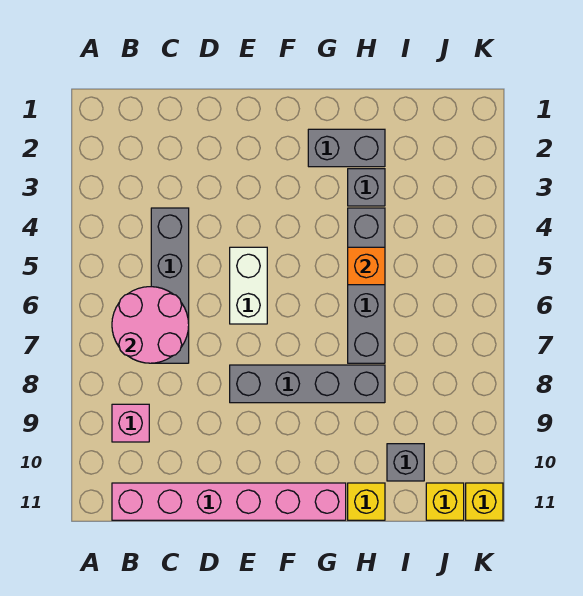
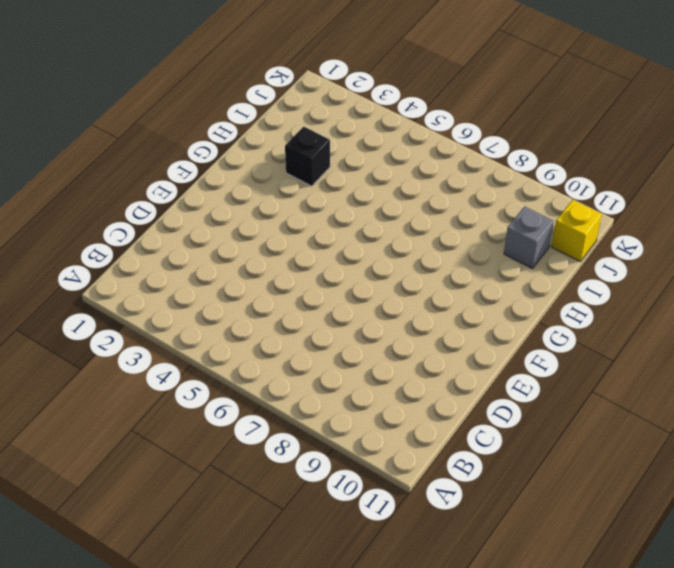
black 1x1 brick [285,127,330,186] -> grey 1x1 brick [348,169,385,206]
none -> pink 1x1 brick [112,404,149,442]
none -> pink 1x6 brick [112,483,346,520]
none -> grey 1x4 brick [151,208,189,363]

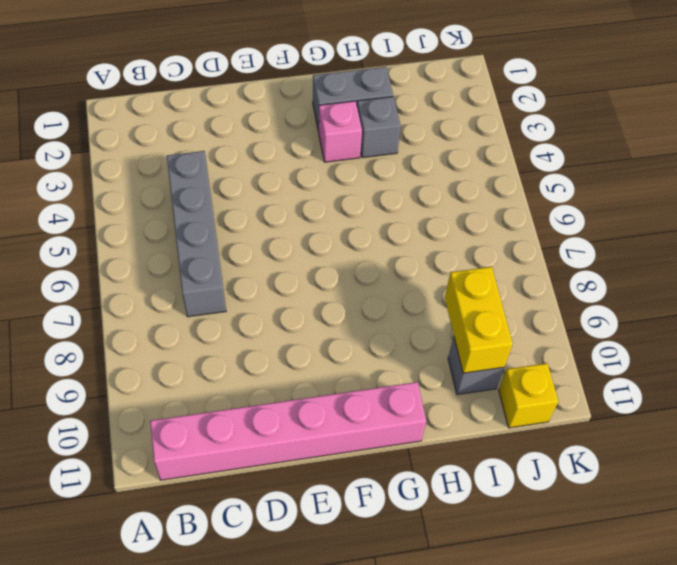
pink 1x1 brick [319,101,362,162] -> pink 1x1 brick moved to [112,404,149,442]
yellow 1x2 brick [445,267,513,373] -> none
none -> white 1x2 brick [230,247,267,324]
none -> grey 1x4 brick [230,365,385,403]
none -> grey 1x4 brick [348,208,385,363]

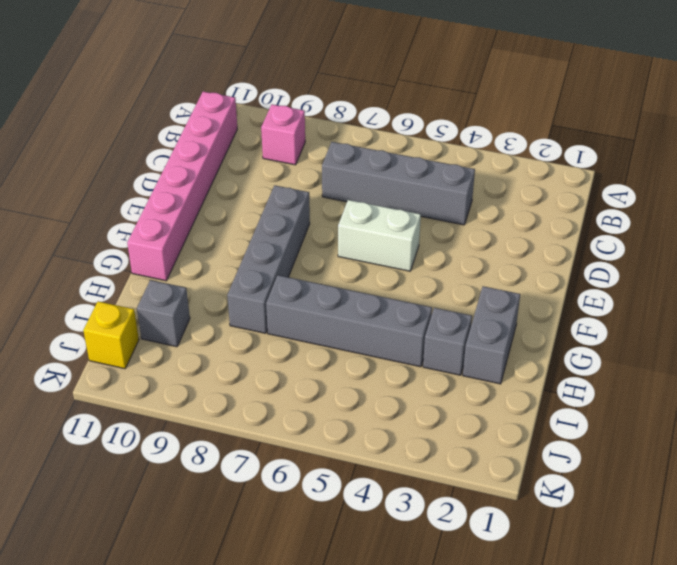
none -> yellow 1x1 brick [348,483,385,520]
none -> yellow 1x1 brick [466,483,503,520]
none -> pink 2x2 round brick [112,287,189,363]

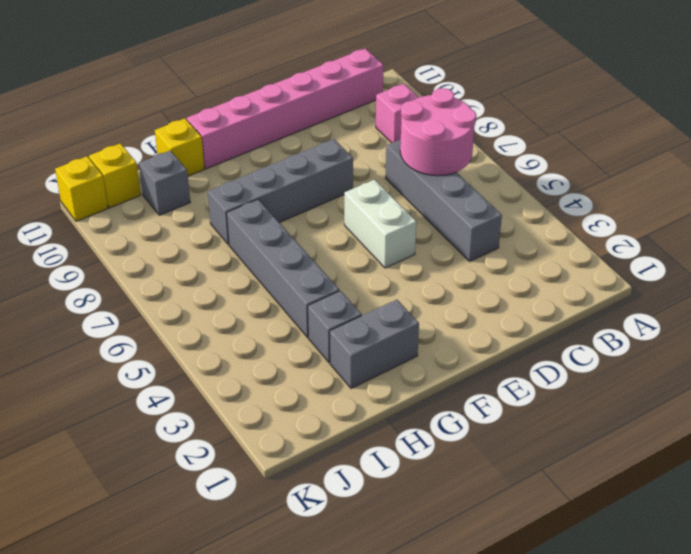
none -> orange 1x1 brick [348,247,385,285]

